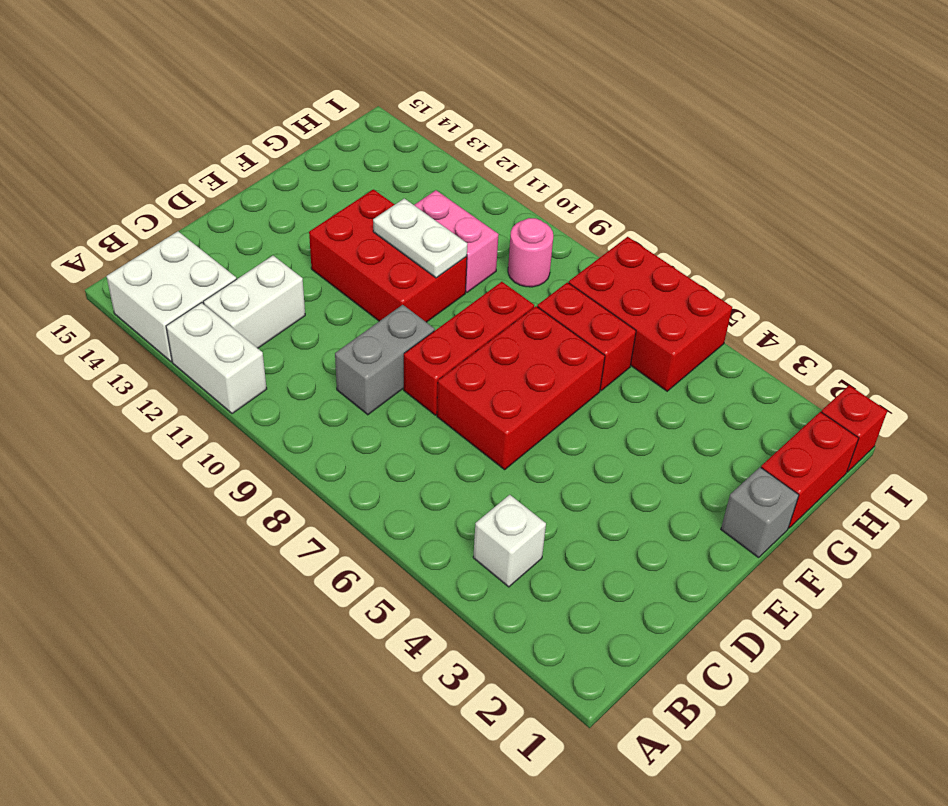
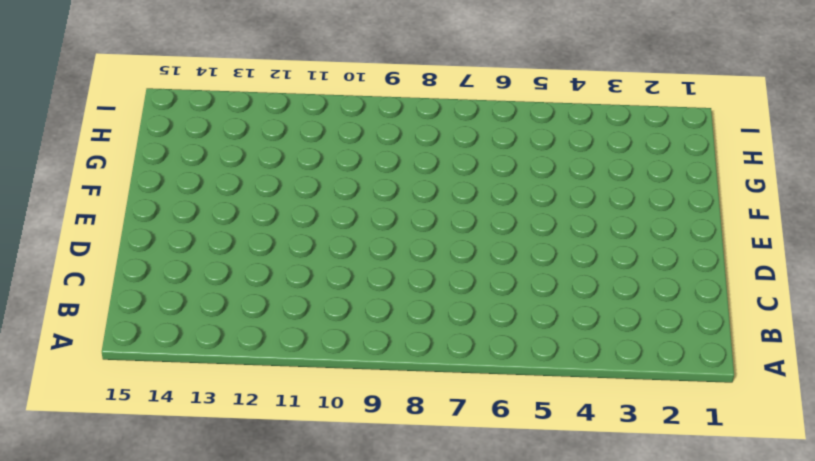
none -> white 1x2 brick [166,303,267,414]
none -> white 2x2 brick [106,231,236,362]
none -> white 1x1 brick [473,495,546,587]

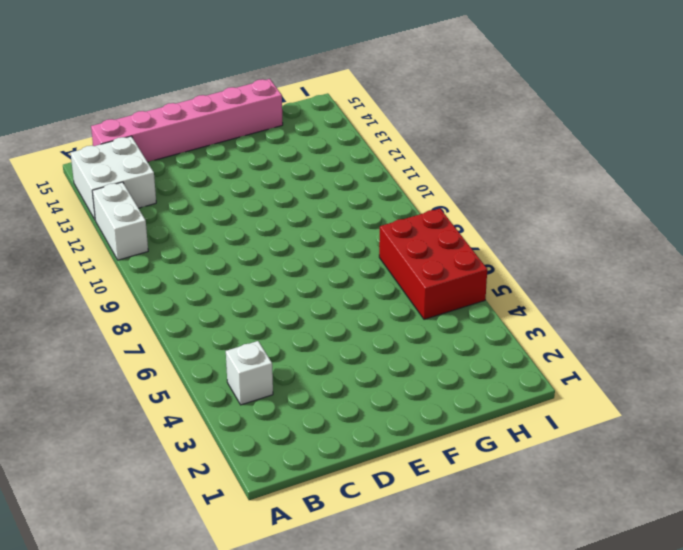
pink 1x6 brick [91,79,283,162] -> none
none -> white 1x2 brick [203,256,305,348]
none -> grey 1x2 brick [335,305,435,415]
none -> red 2x3 brick [437,306,605,470]

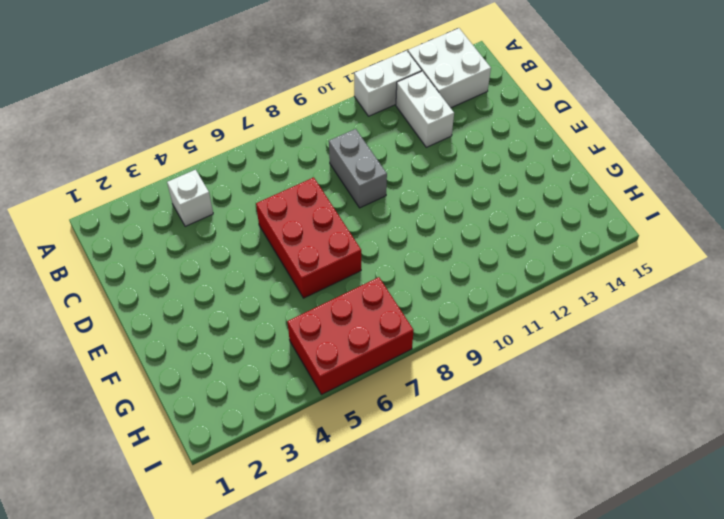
none -> red 1x3 brick [404,282,534,415]
none -> red 2x3 brick [309,189,467,322]
none -> grey 1x1 brick [721,467,799,558]

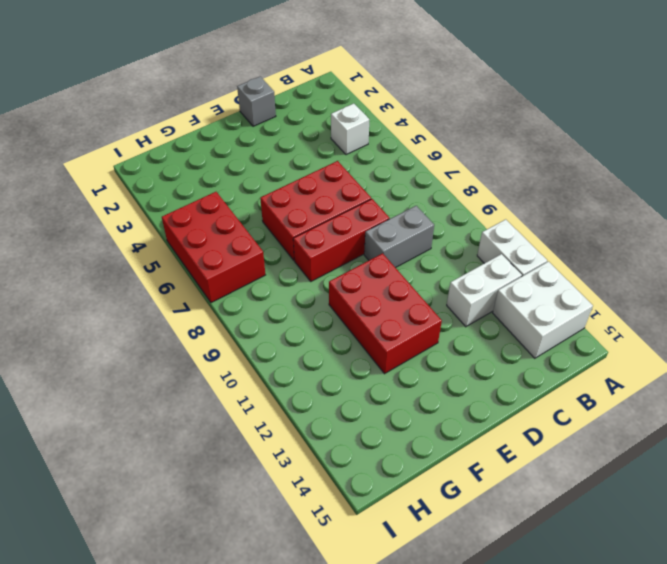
grey 1x1 brick [237,76,276,126] -> grey 1x1 brick moved to [721,467,799,558]
none -> red 1x2 brick [761,412,859,528]
none -> red 1x2 brick [537,282,636,391]
none -> pink 1x2 brick [414,190,499,292]

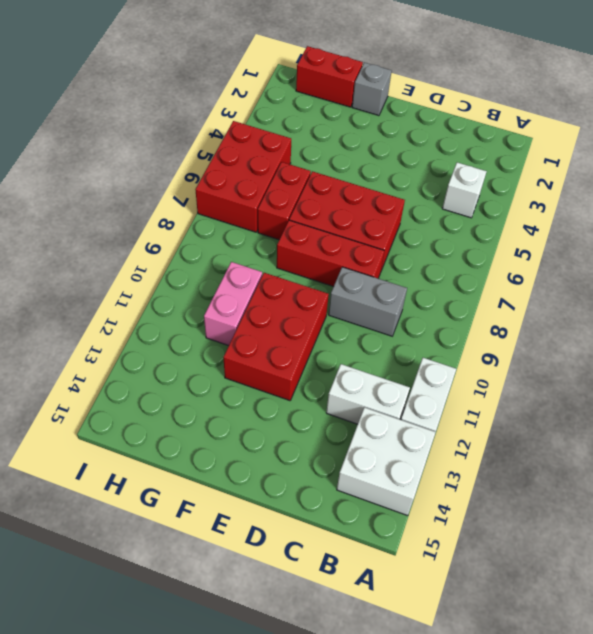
none -> pink 1x1 round brick [508,218,553,287]
none -> red 1x1 brick [821,385,887,472]
none -> white 1x2 plate [373,198,467,278]

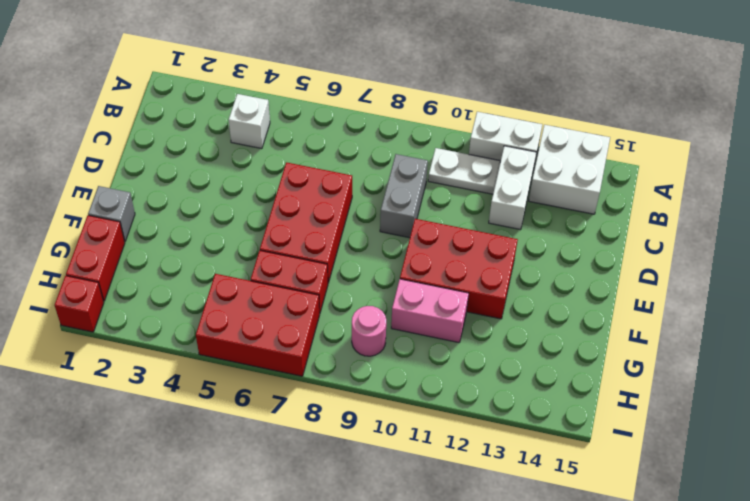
white 1x2 plate [428,148,500,194] -> white 1x2 plate moved to [373,198,467,278]
none -> red 1x3 brick [404,282,534,415]

